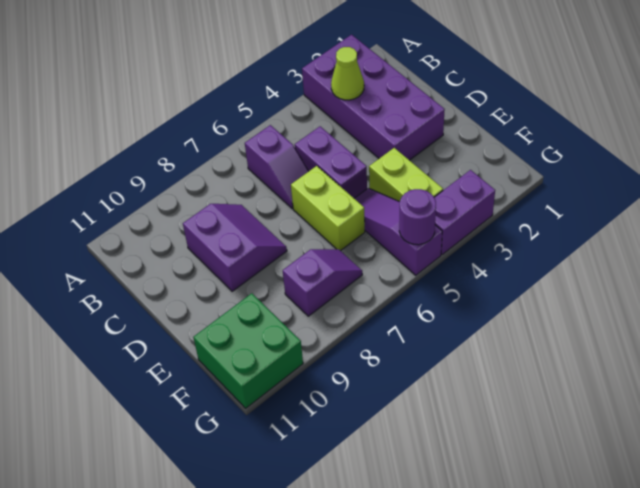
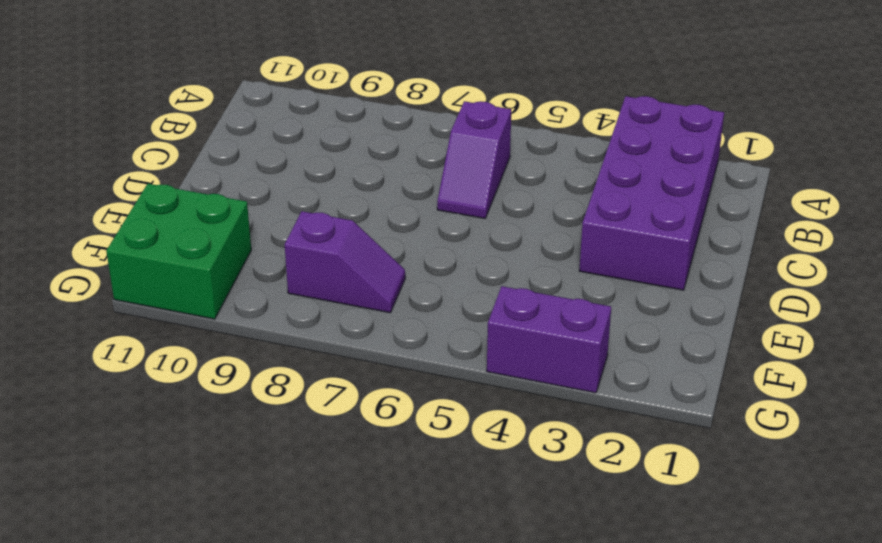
none -> purple 1x2 brick [295,126,367,198]
none -> purple 2x2 slope [183,204,287,291]
none -> lime 1x2 brick [291,166,365,251]

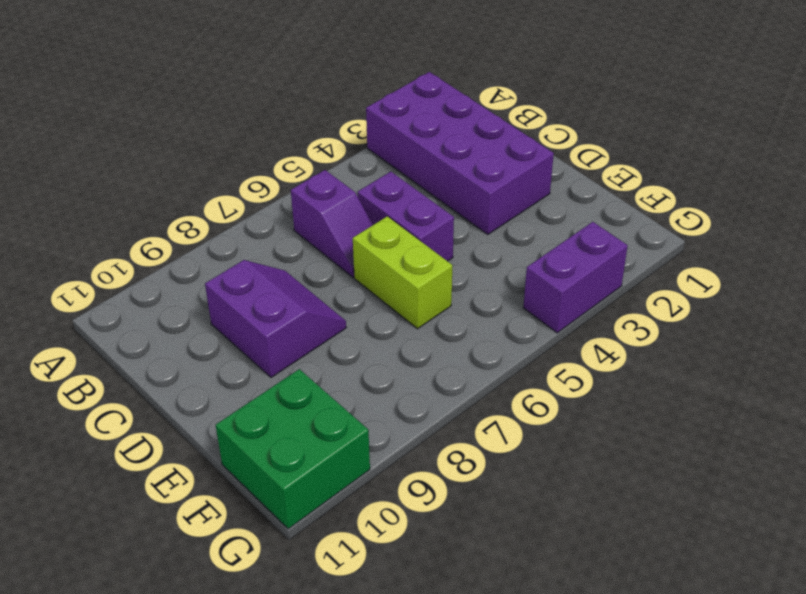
none -> lime 1x2 brick [369,148,443,202]
none -> purple 1x3 slope [354,188,442,275]
none -> purple 1x2 slope [283,249,362,316]

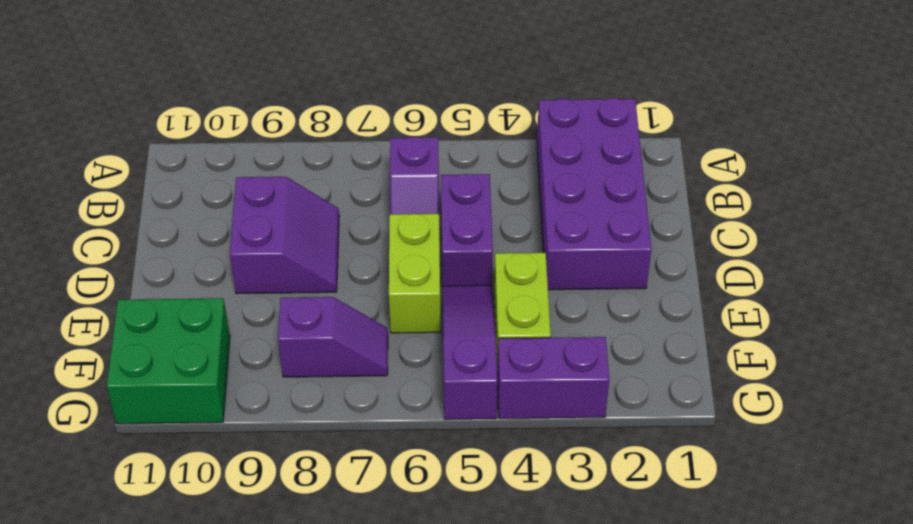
none -> lime 1x1 cone [331,47,364,100]
none -> purple 1x1 round brick [399,189,436,245]

